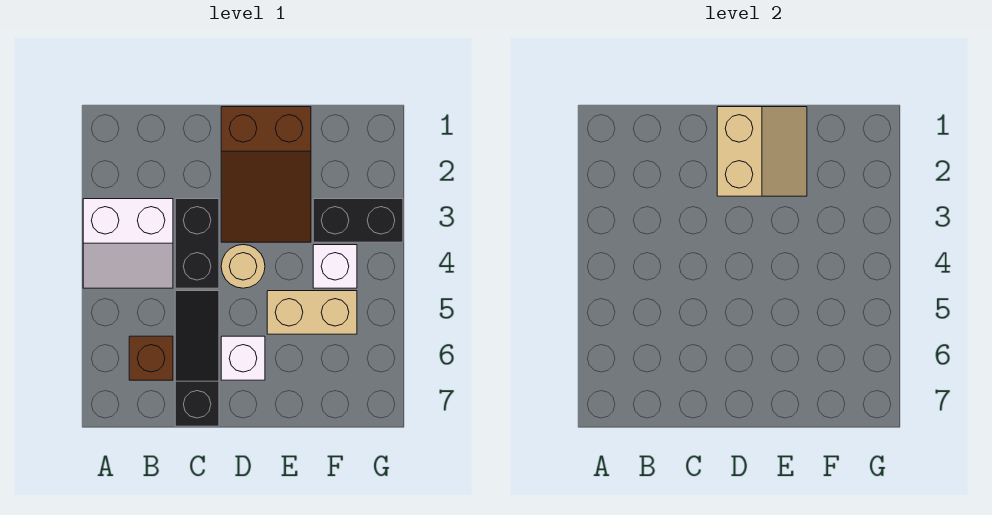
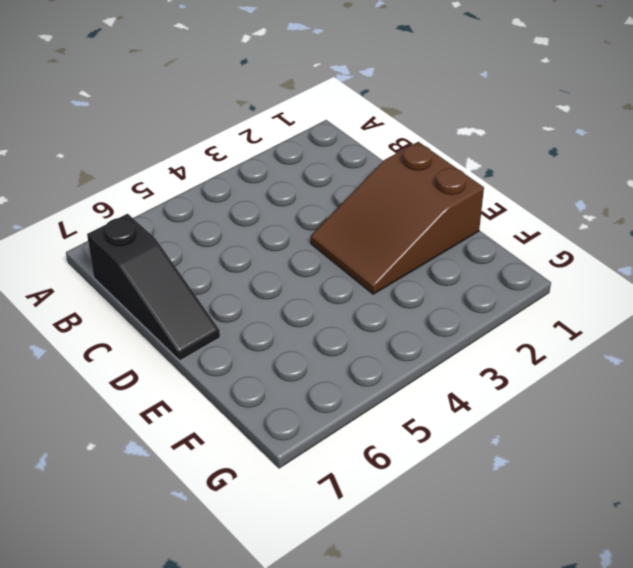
black 1x3 slope [87,214,220,361] -> black 1x3 slope turned to [175,291,219,426]
none -> white 2x2 slope [83,199,173,288]
none -> brown 1x1 brick [129,336,173,380]

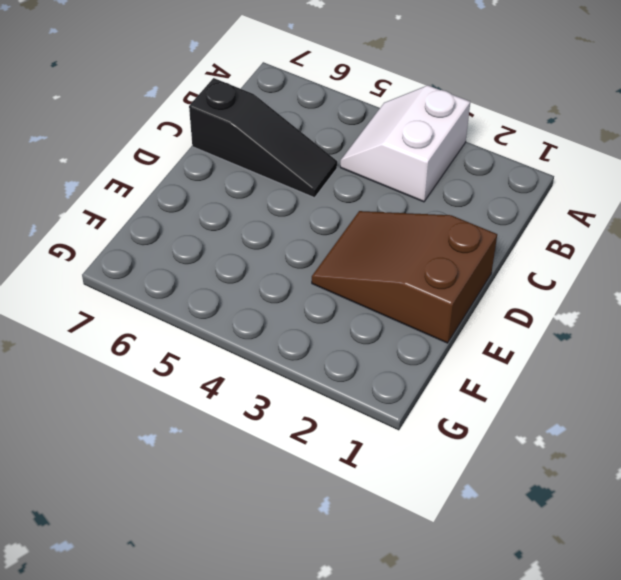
none -> brown 1x1 brick [129,336,173,380]
none -> black 1x2 brick [175,199,219,288]

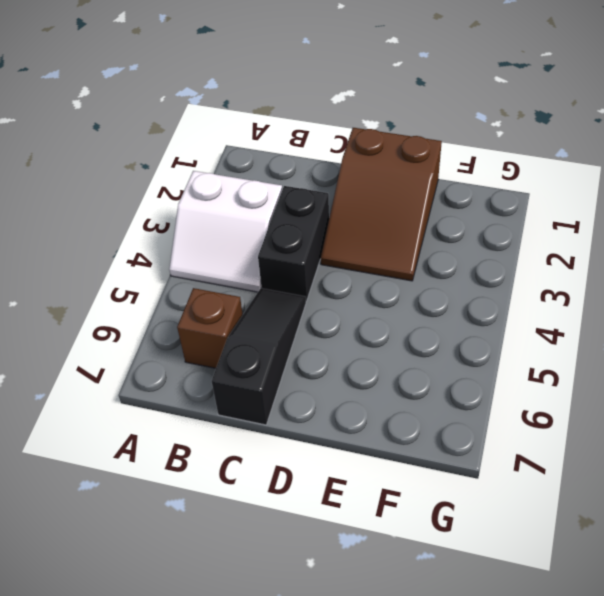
none -> tan 1x1 round brick [221,245,265,288]
none -> white 1x1 brick [221,336,265,380]

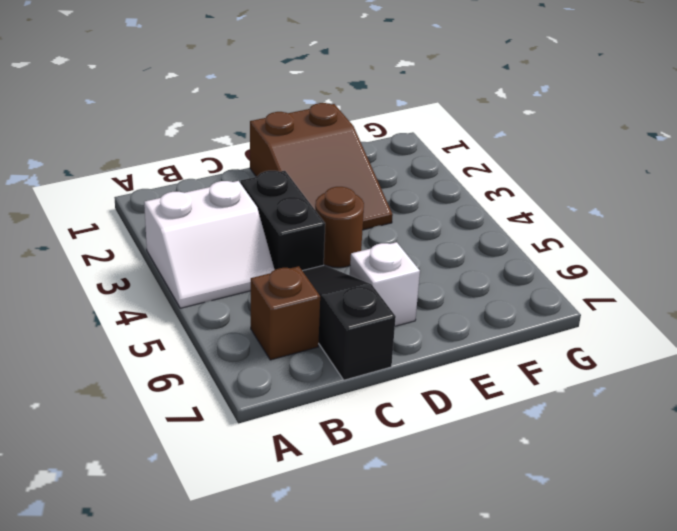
brown 1x1 round brick [315,187,364,268] -> tan 1x1 round brick [221,245,265,288]
none -> tan 1x2 brick [267,291,357,334]
none -> black 1x2 brick [313,199,403,242]

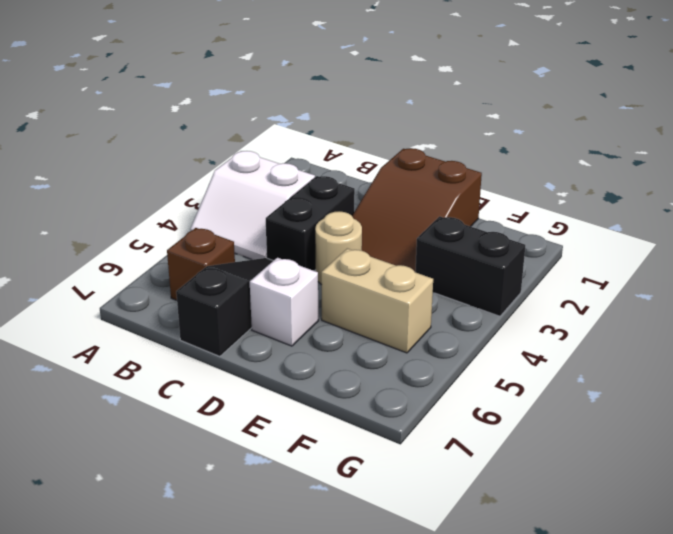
none -> white 1x1 brick [313,245,357,288]
none -> tan 2x2 slope [717,107,807,196]

